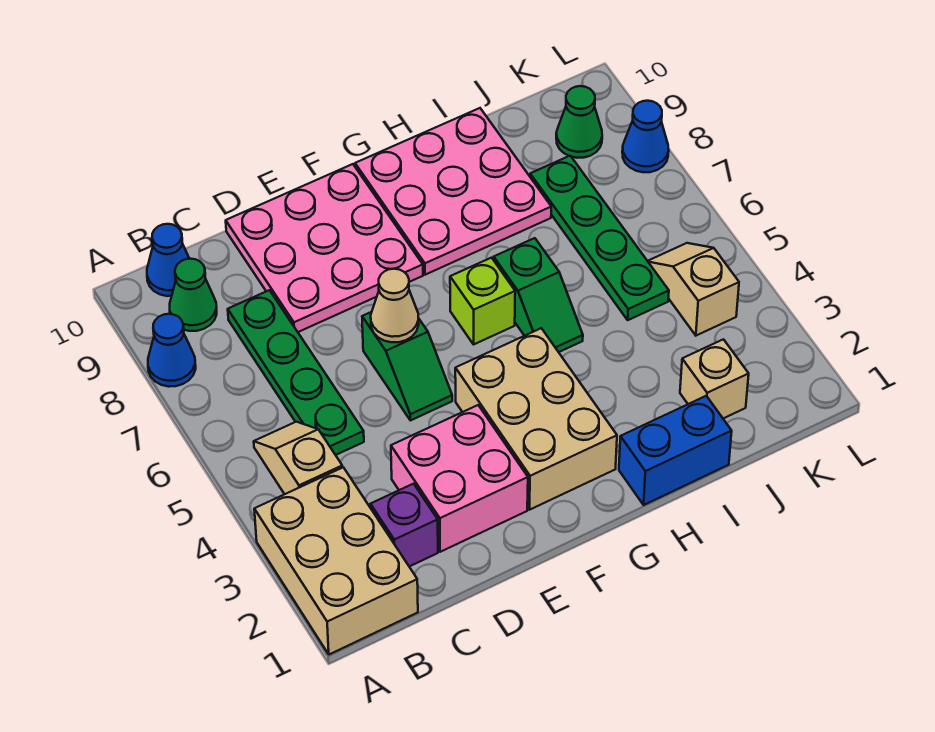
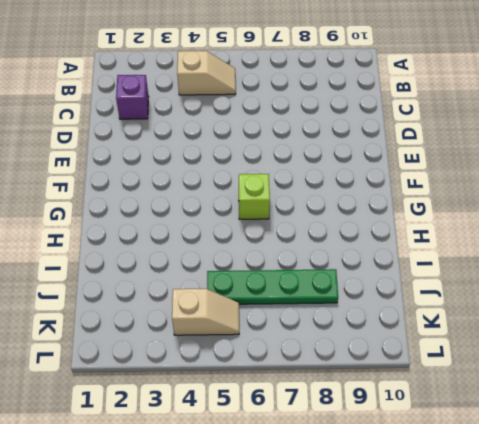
none -> tan 2x3 brick [254,467,418,654]
none -> blue 1x1 cone [148,314,196,387]
none -> green 1x1 cone [170,259,217,331]

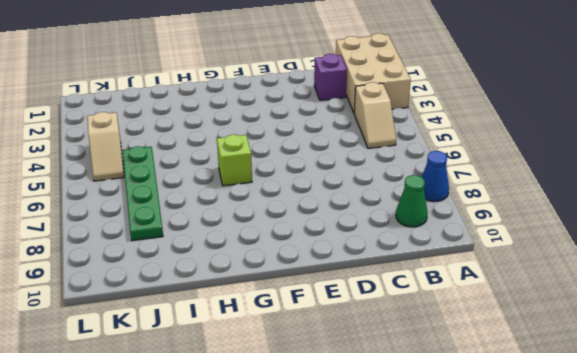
none -> blue 1x1 cone [147,224,189,296]
none -> green 1x4 plate [228,290,364,455]
none -> pink 2x2 brick [391,405,528,552]

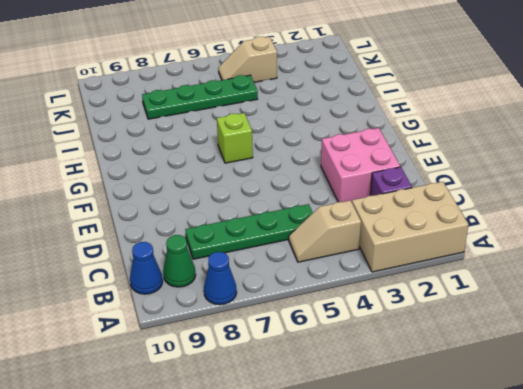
none -> pink 3x3 plate [226,164,423,332]
none -> green 1x2 slope [362,312,452,420]
none -> tan 2x3 brick [455,328,617,510]

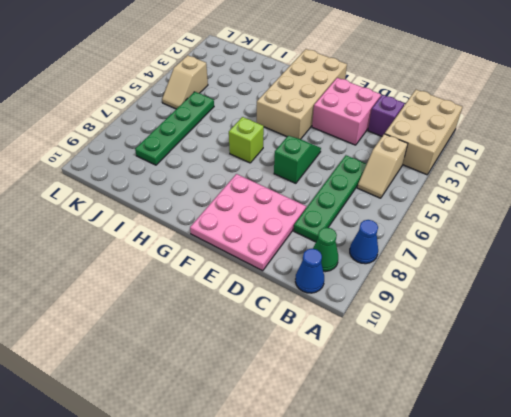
tan 2x4 brick [257,49,347,139] -> tan 2x3 brick [455,328,617,510]
none -> pink 3x3 plate [355,108,551,275]
none -> blue 1x2 brick [619,396,732,505]
none -> green 1x2 slope [494,238,583,352]

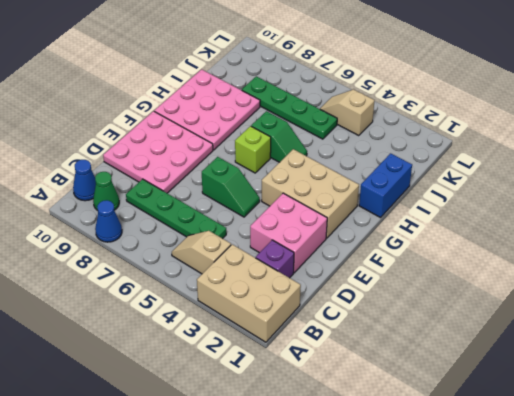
none -> tan 1x1 brick [680,339,749,418]
none -> green 1x1 cone [556,86,602,158]
none -> blue 1x1 cone [622,101,669,172]

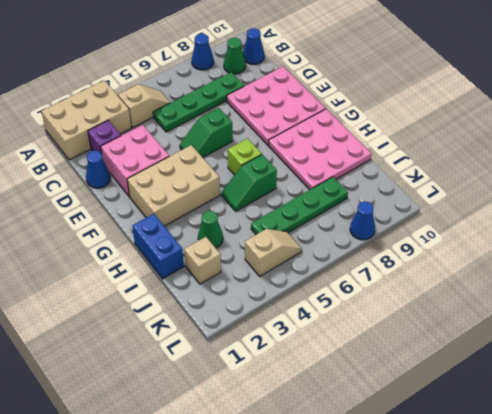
blue 1x1 cone [86,150,110,188] -> none
green 1x1 cone [198,211,223,248] -> green 1x1 cone moved to [556,86,602,158]
none -> tan 1x1 cone [371,269,419,342]

